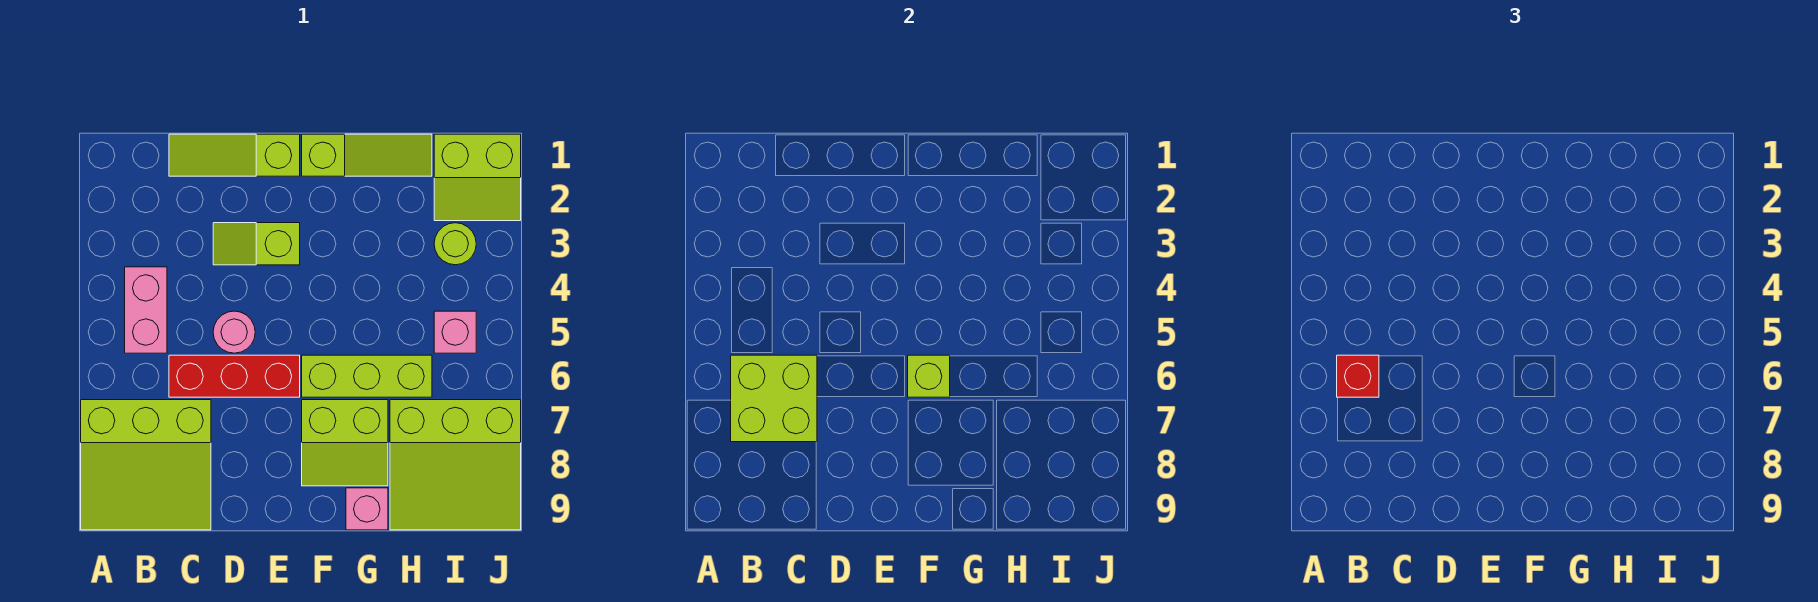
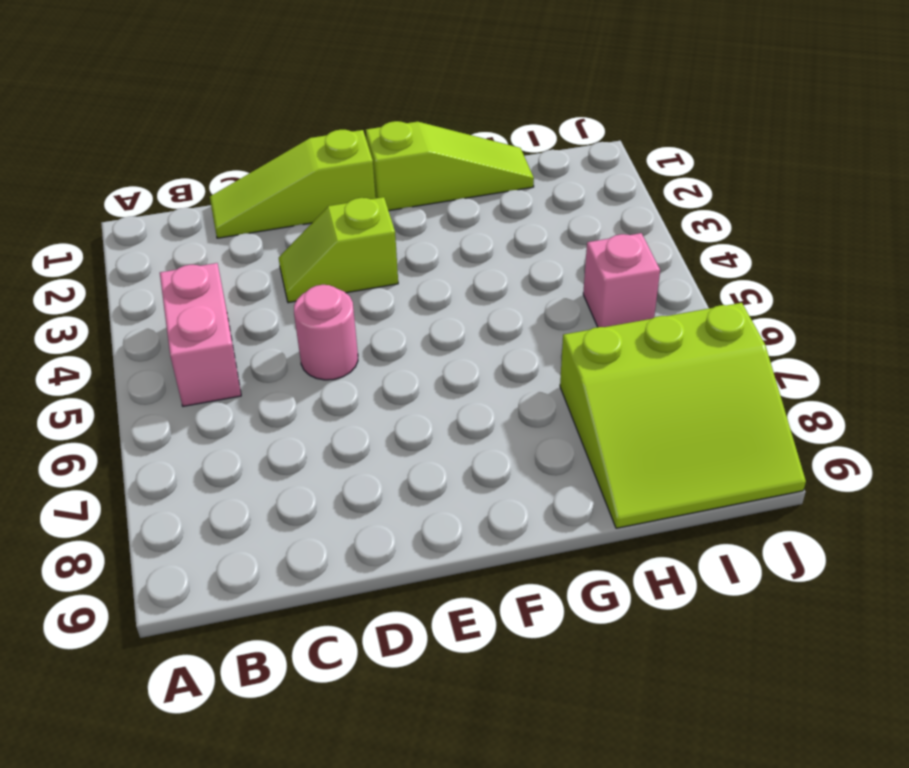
none -> lime 3x3 slope [81,400,211,530]
none -> red 1x3 brick [169,355,300,397]
none -> lime 1x3 brick [302,355,432,397]

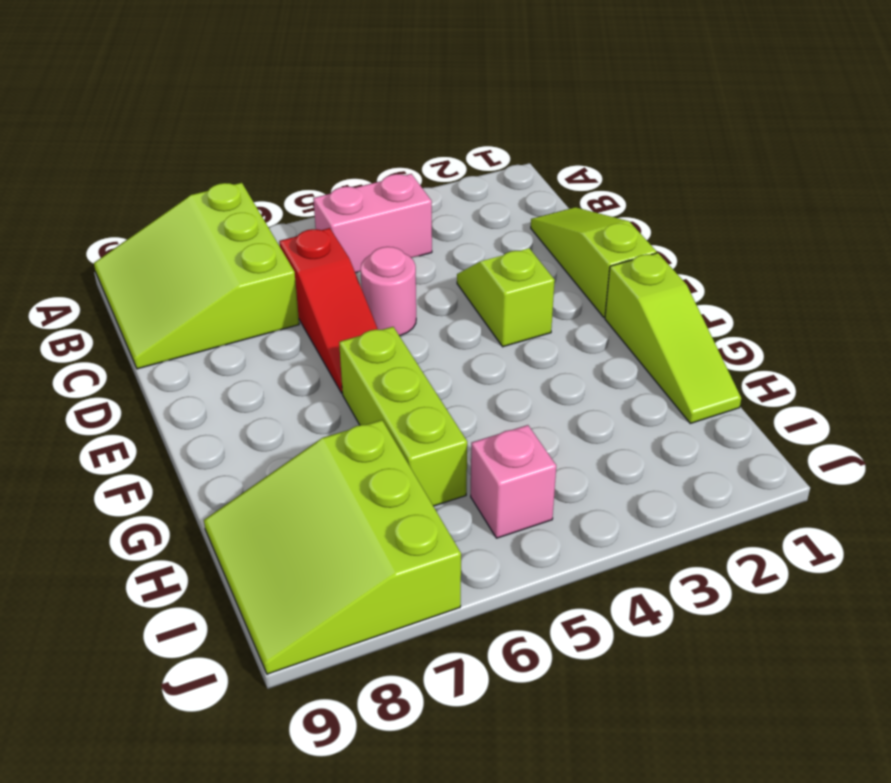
red 1x3 slope [279,228,378,393] -> red 1x3 brick [169,355,300,397]
none -> lime 2x2 slope [302,400,388,486]
none -> pink 1x1 brick [346,488,388,530]
none -> lime 2x2 slope [434,134,521,221]

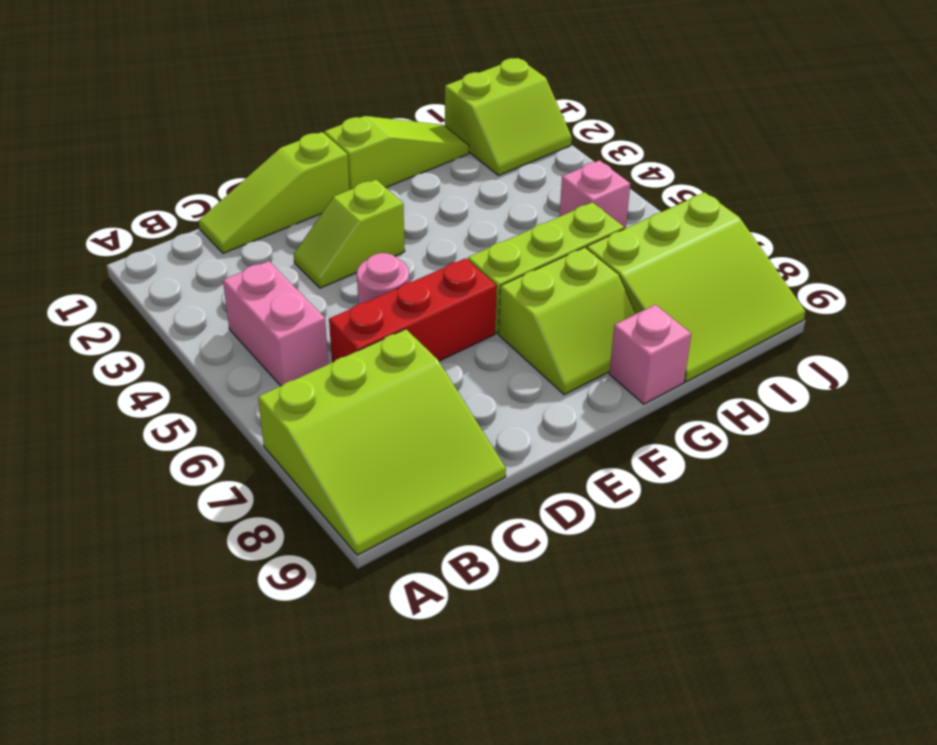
none -> lime 1x1 round brick [434,223,476,265]
none -> lime 2x2 brick [731,355,817,442]
none -> lime 1x1 brick [908,355,950,397]

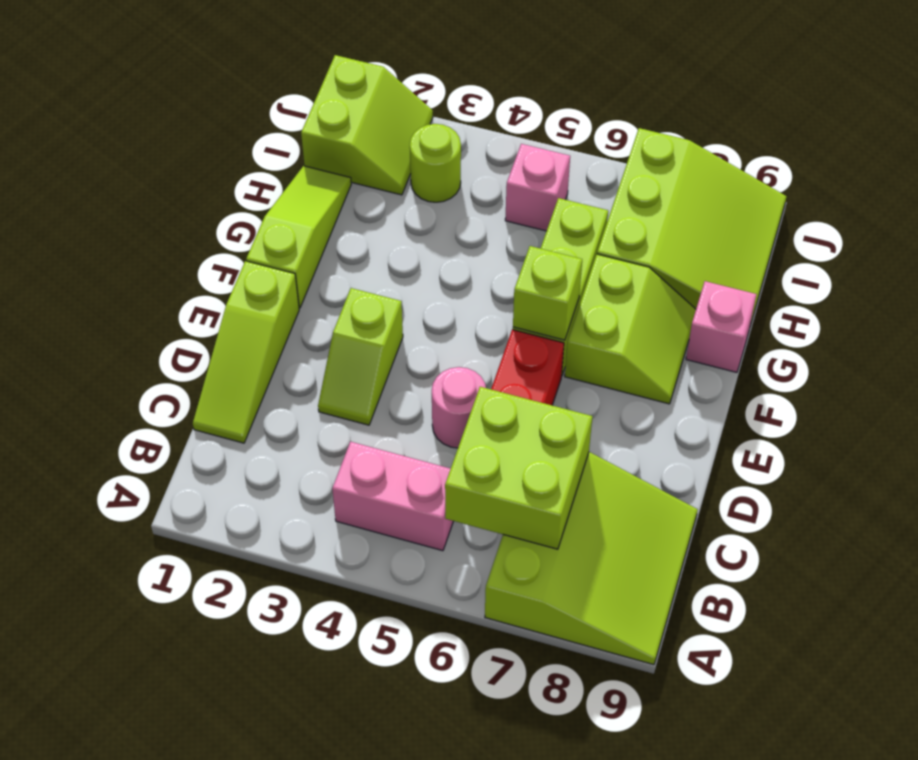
none -> red 1x1 brick [1337,355,1379,397]

